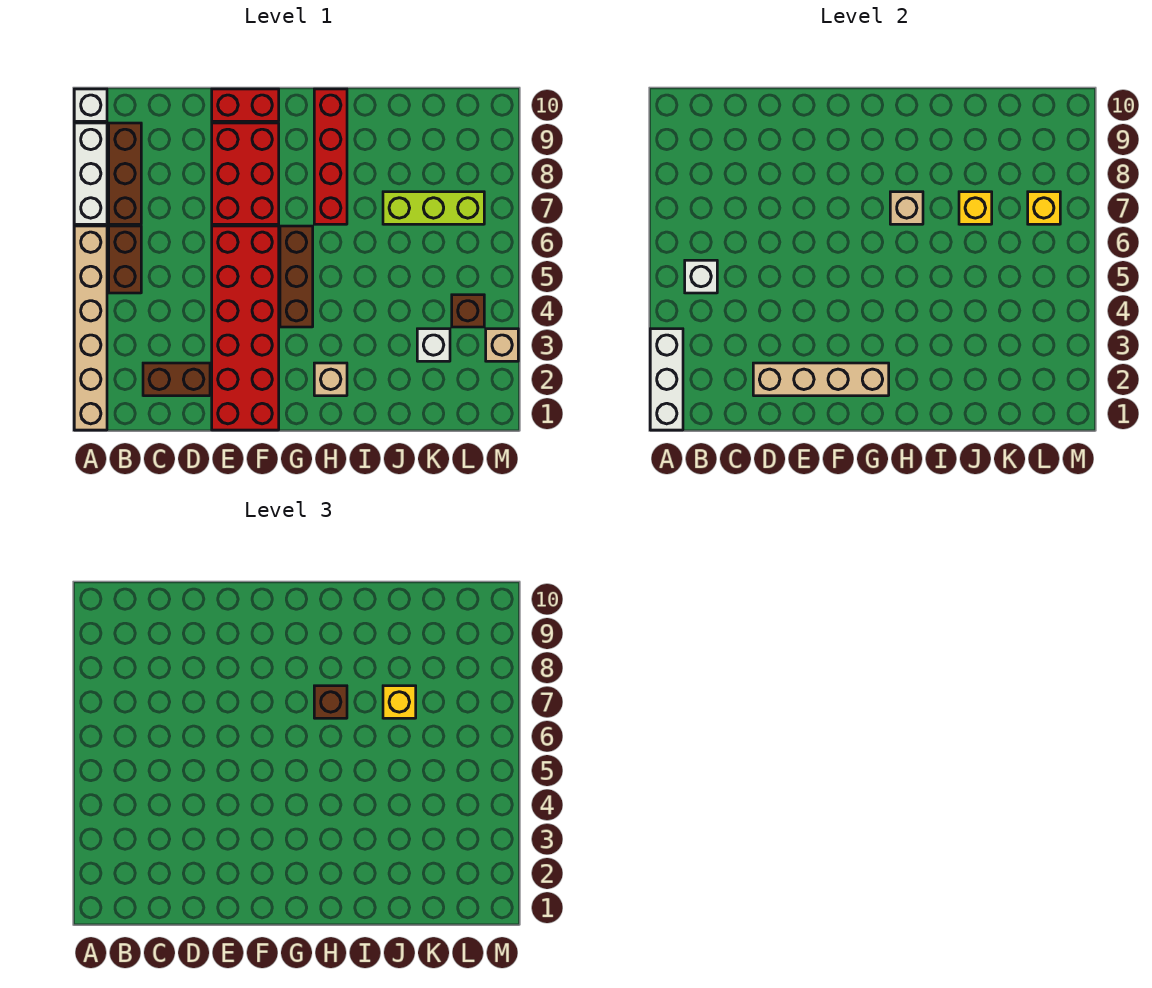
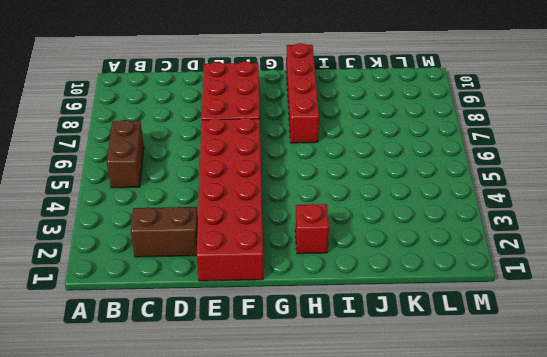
red 1x1 brick [295,204,329,254] -> tan 1x1 brick [314,363,347,396]
none -> tan 1x6 brick [74,226,107,430]
none -> white 1x3 brick [74,123,107,224]
none -> white 1x1 brick [74,89,107,121]

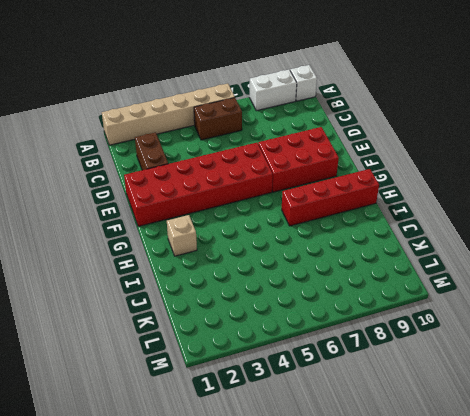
white 1x2 brick [249,70,297,111] -> white 1x3 brick [74,123,107,224]
none -> brown 1x3 brick [109,123,141,224]
none -> red 1x2 brick [212,89,279,121]
none -> brown 1x3 brick [280,226,313,327]

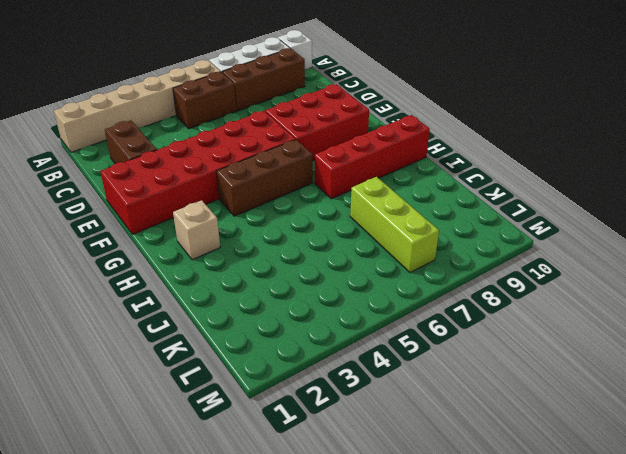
none -> red 1x2 brick [212,89,279,121]
none -> white 1x1 brick [417,329,450,361]
none -> brown 1x1 brick [452,295,484,327]

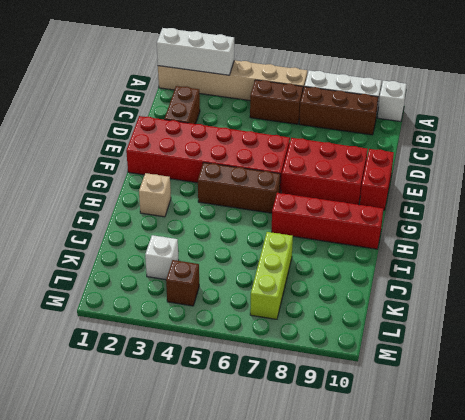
none -> tan 1x1 brick [486,329,518,361]
none -> white 1x1 brick [685,260,717,293]
none -> tan 1x4 brick [753,363,889,396]

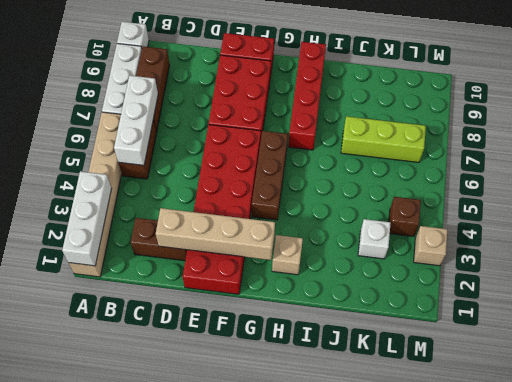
white 1x3 brick [114,75,158,165] -> white 1x1 brick [685,260,717,293]
none -> tan 1x1 brick [890,192,923,224]
none -> yellow 1x1 brick [959,192,992,224]
none -> yellow 1x1 brick [1028,192,1060,224]

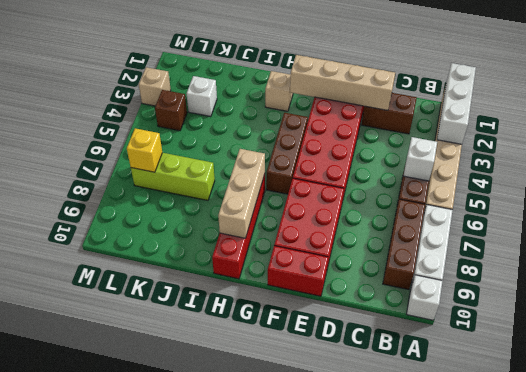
tan 1x3 brick [218,149,265,238] -> tan 1x1 brick [890,192,923,224]
none -> yellow 1x1 brick [959,192,992,224]
none -> brown 1x1 brick [314,686,347,718]
none -> yellow 1x1 brick [383,686,416,718]

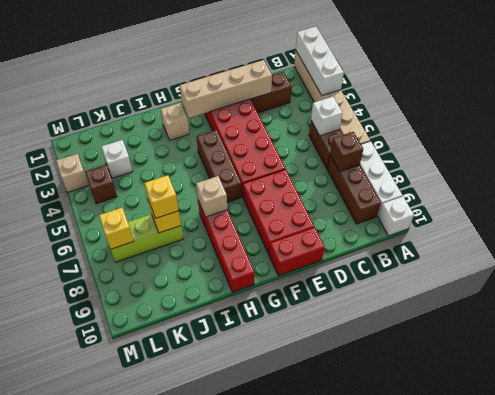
brown 1x1 brick [330,132,363,172] -> brown 1x1 brick moved to [314,686,347,718]

